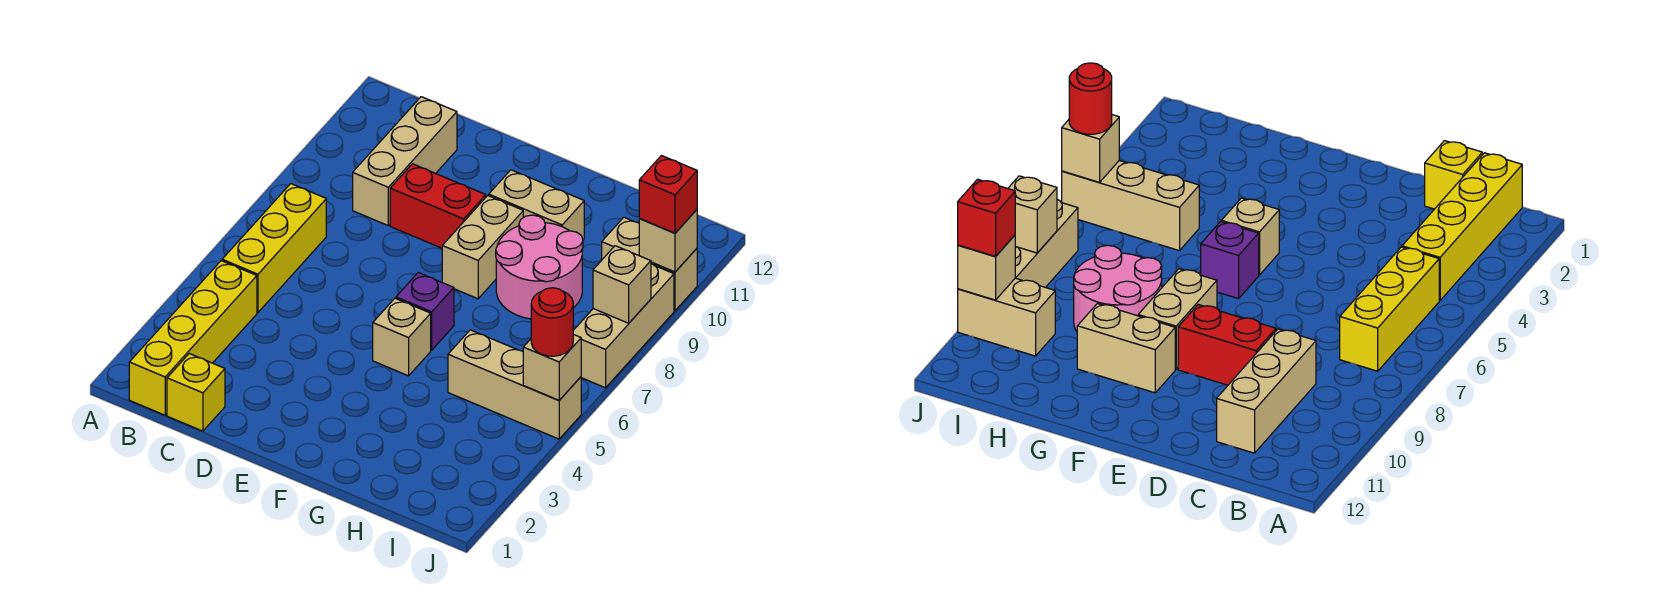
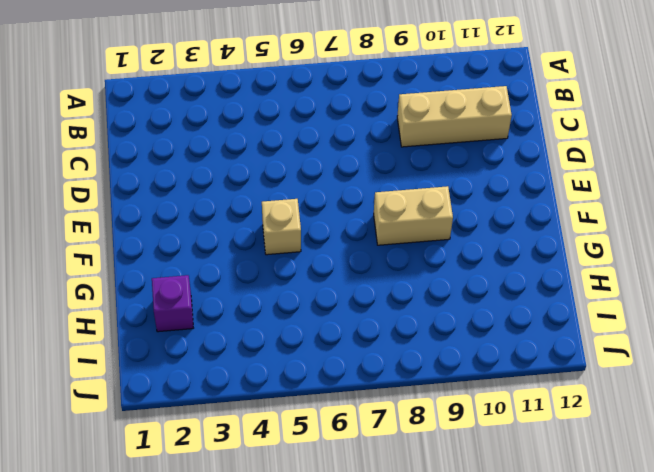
purple 1x1 brick [152,275,193,332] -> purple 1x1 brick moved to [396,273,454,350]
none -> yellow 1x4 brick [129,261,257,415]
none -> yellow 1x3 brick [222,184,326,313]
none -> yellow 1x1 brick [167,354,225,431]

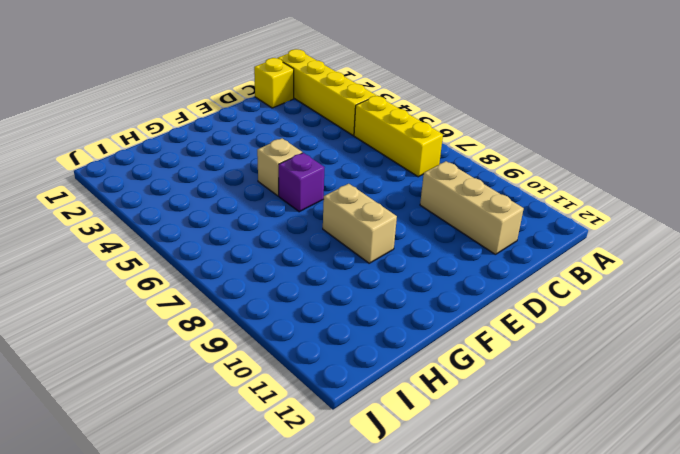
none -> red 1x2 brick [390,164,486,248]
none -> tan 1x2 brick [489,170,584,240]
none -> pink 2x2 round brick [496,215,583,319]

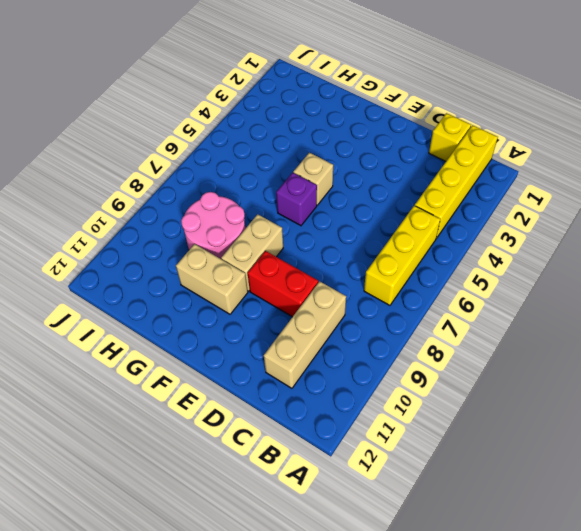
none -> tan 1x3 brick [448,330,581,439]
none -> tan 1x2 brick [602,217,697,311]
none -> tan 1x3 brick [573,264,674,388]

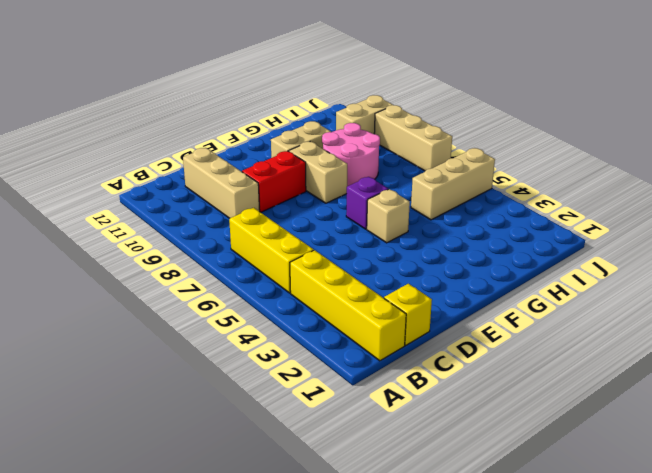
none -> tan 1x1 brick [523,334,581,400]
none -> tan 1x1 brick [593,246,651,323]
none -> tan 1x1 brick [639,210,697,272]

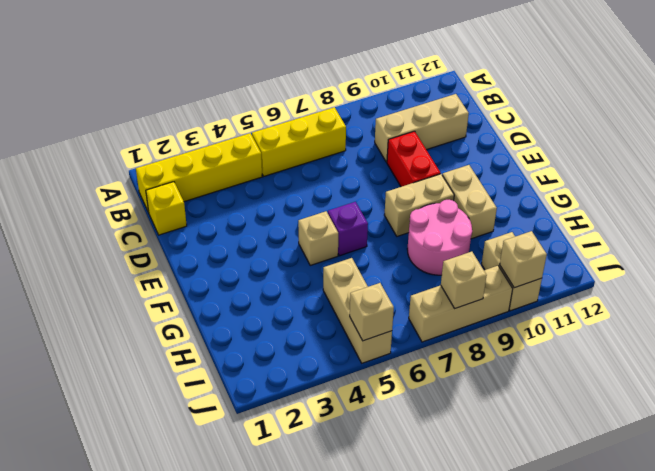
none -> red 1x1 round brick [531,288,573,356]
none -> red 1x1 brick [639,156,697,233]

